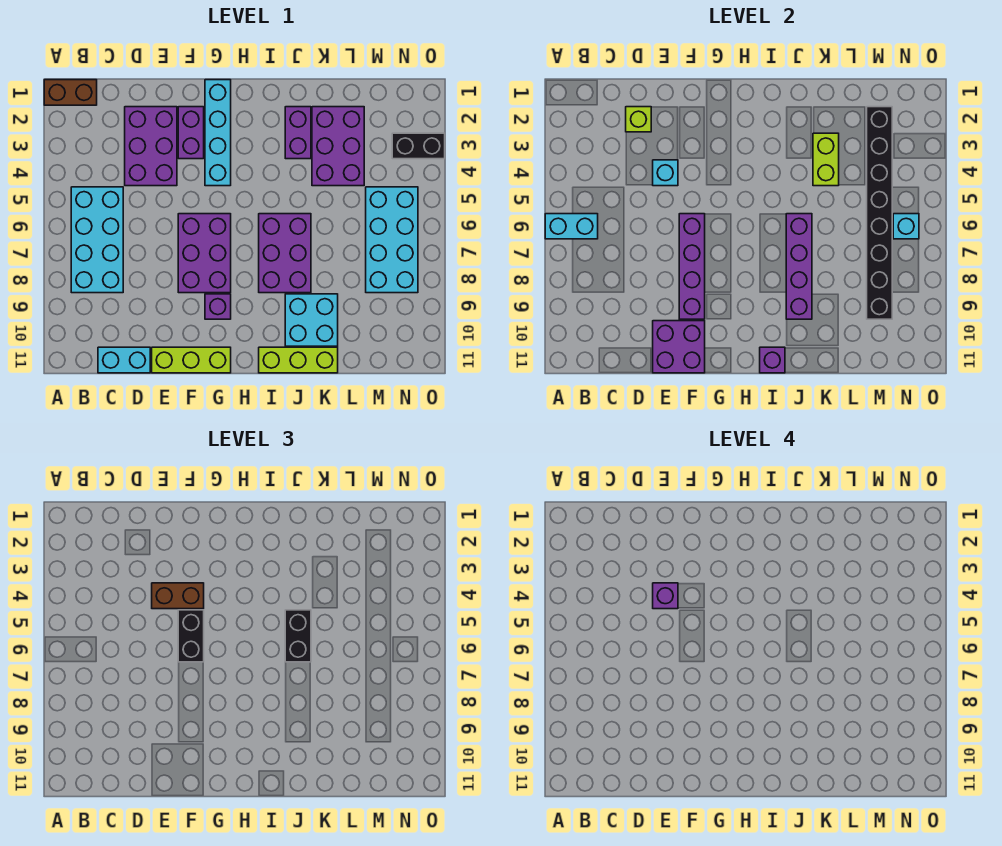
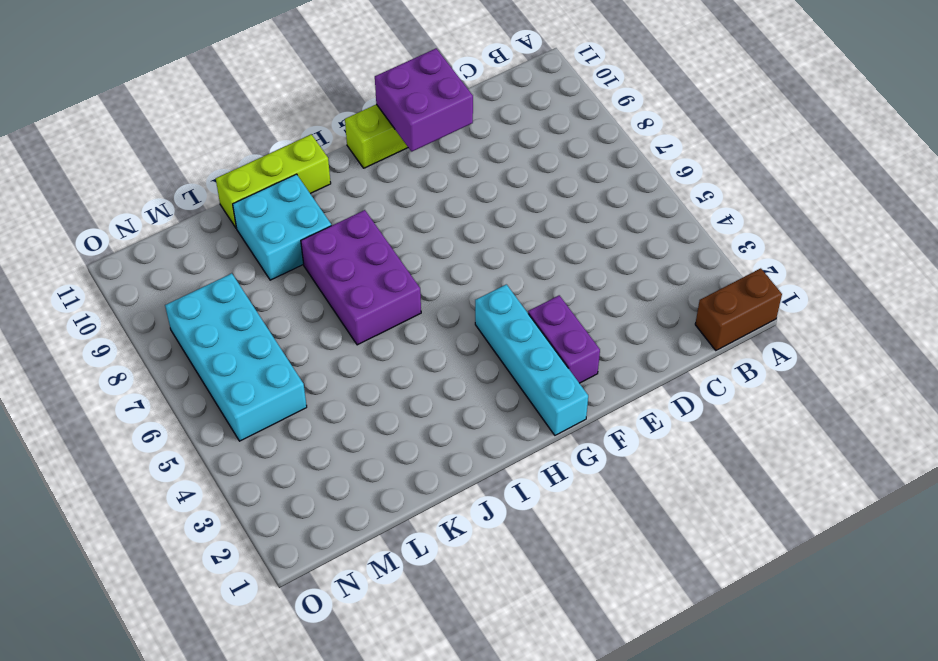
none -> cyan 2x4 brick [71,187,123,293]
none -> cyan 1x2 brick [98,347,150,373]
none -> purple 2x3 brick [125,107,177,186]
none -> purple 2x3 brick [178,214,231,293]

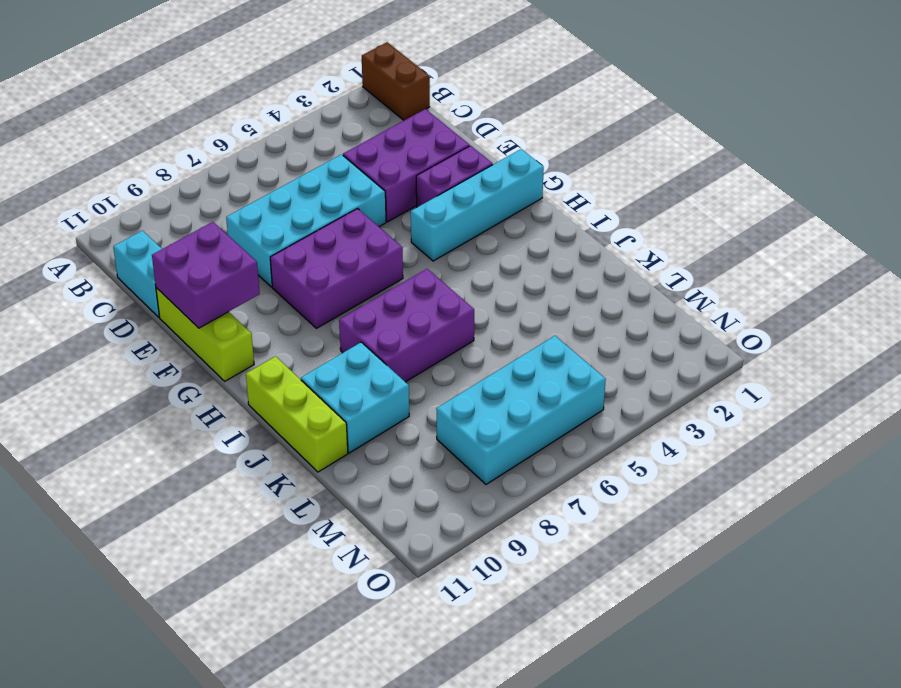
cyan 2x4 brick [226,154,386,287] -> cyan 2x4 brick moved to [71,187,123,293]
none -> purple 1x1 brick [205,294,231,319]
none -> purple 1x2 brick [285,107,311,159]
none -> purple 2x3 brick [312,107,364,186]
none -> black 1x2 brick [392,133,445,159]

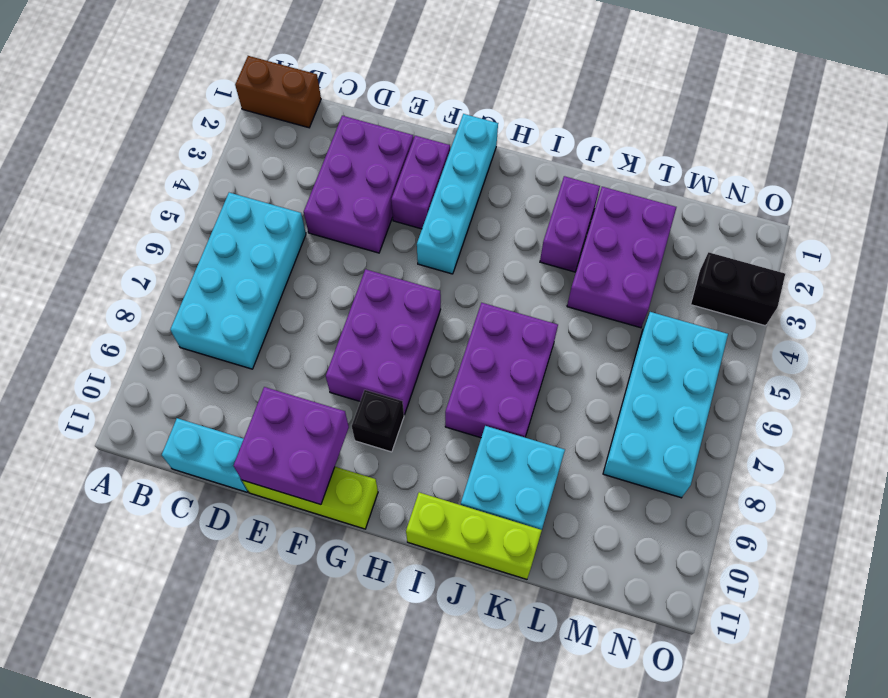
black 1x1 brick [352,390,404,452] -> purple 1x1 brick [205,294,231,319]
none -> cyan 1x2 brick [545,214,598,239]
none -> lime 1x1 brick [626,107,651,132]
none -> cyan 1x1 brick [653,160,678,186]
none -> purple 1x4 brick [679,214,705,319]

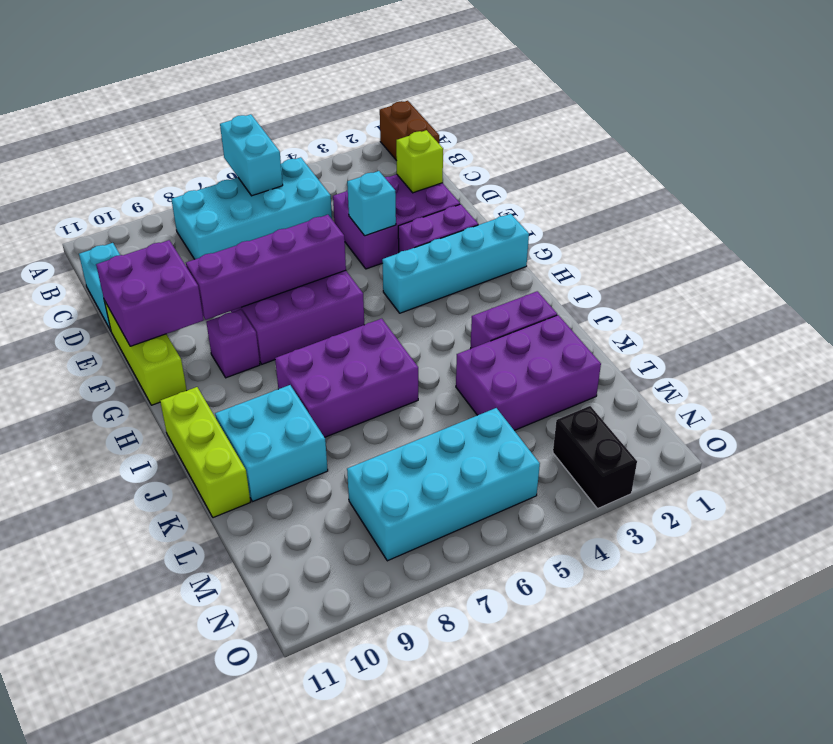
none -> purple 1x1 brick [760,347,785,373]
none -> purple 1x4 brick [786,214,812,319]
none -> lime 1x2 brick [813,133,839,186]
none -> black 1x8 brick [867,107,892,319]

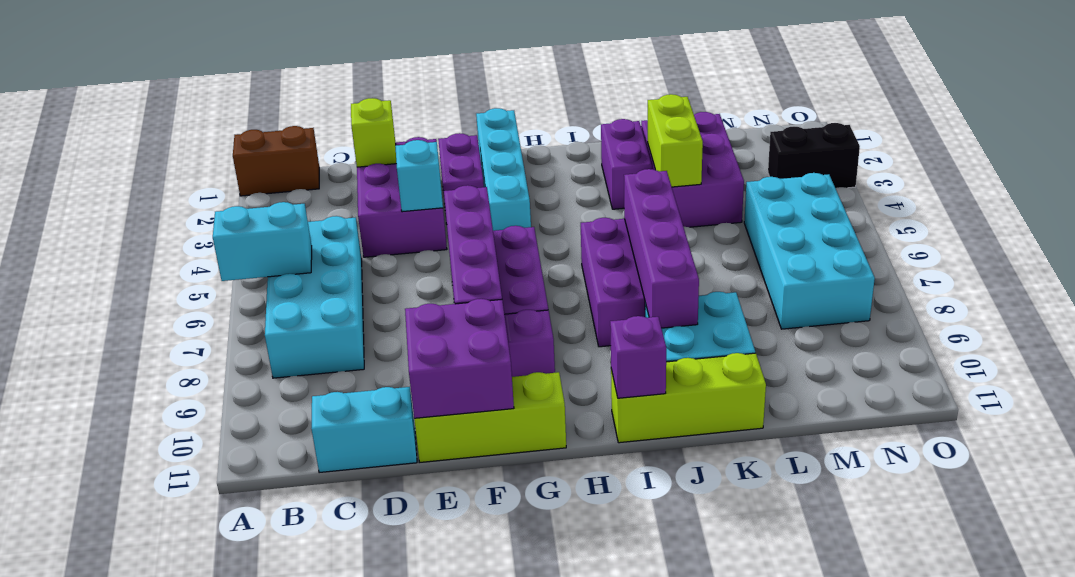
none -> black 1x8 brick [867,107,892,319]
none -> cyan 1x1 brick [893,214,919,239]
none -> brown 1x2 brick [152,583,204,609]
none -> black 1x2 brick [178,610,204,662]

